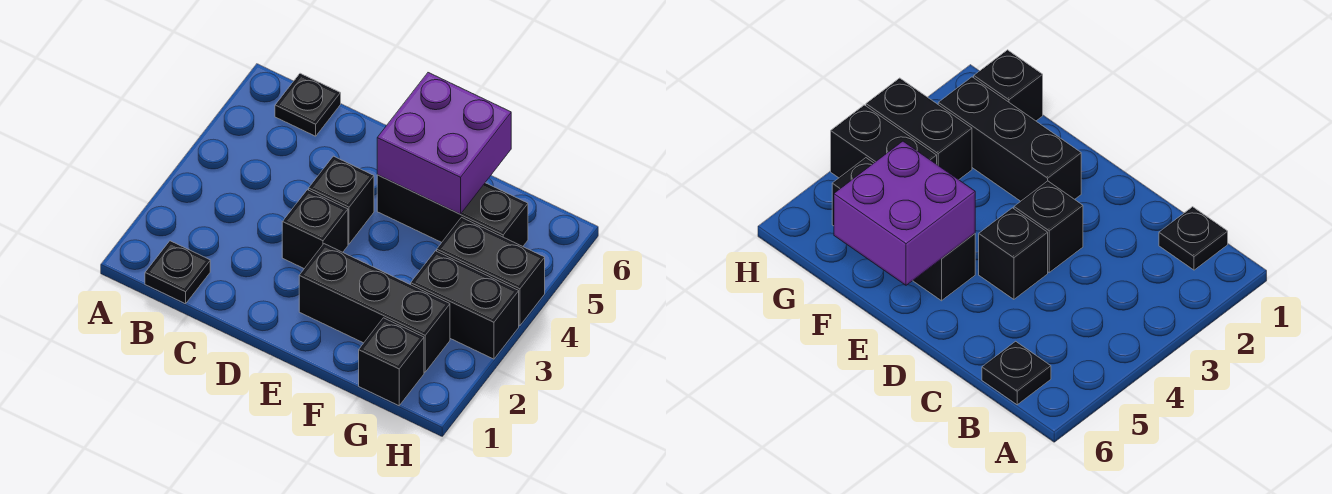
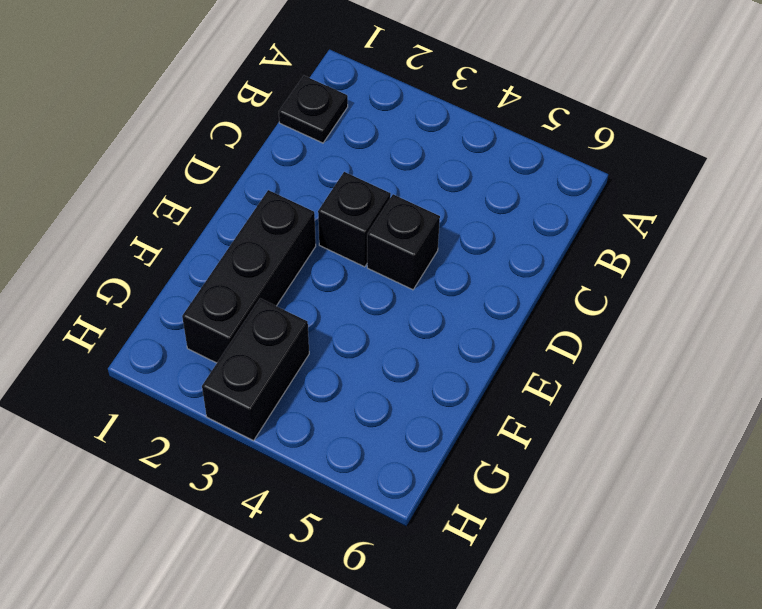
none -> black 1x1 plate [275,73,341,136]
none -> black 1x3 brick [377,175,528,246]

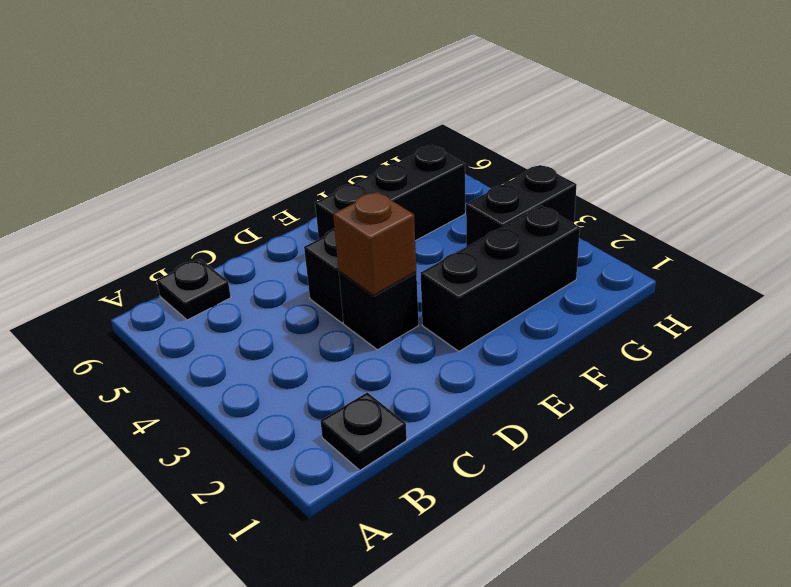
brown 1x1 brick [333,192,416,295] -> none
none -> black 1x1 brick [359,318,424,406]
none -> black 1x2 brick [437,217,545,326]

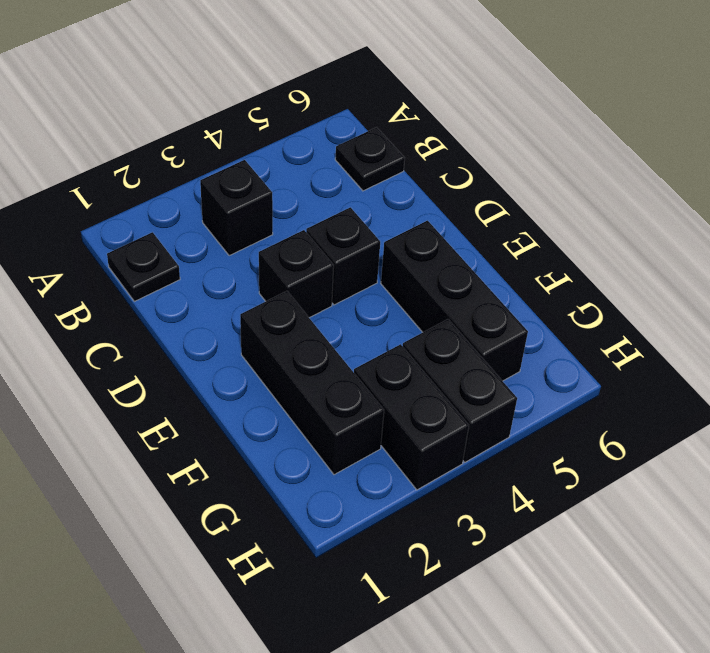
black 1x1 brick [200,160,273,256] -> black 1x1 brick moved to [359,318,424,406]
none -> purple 2x2 brick [377,73,511,214]

